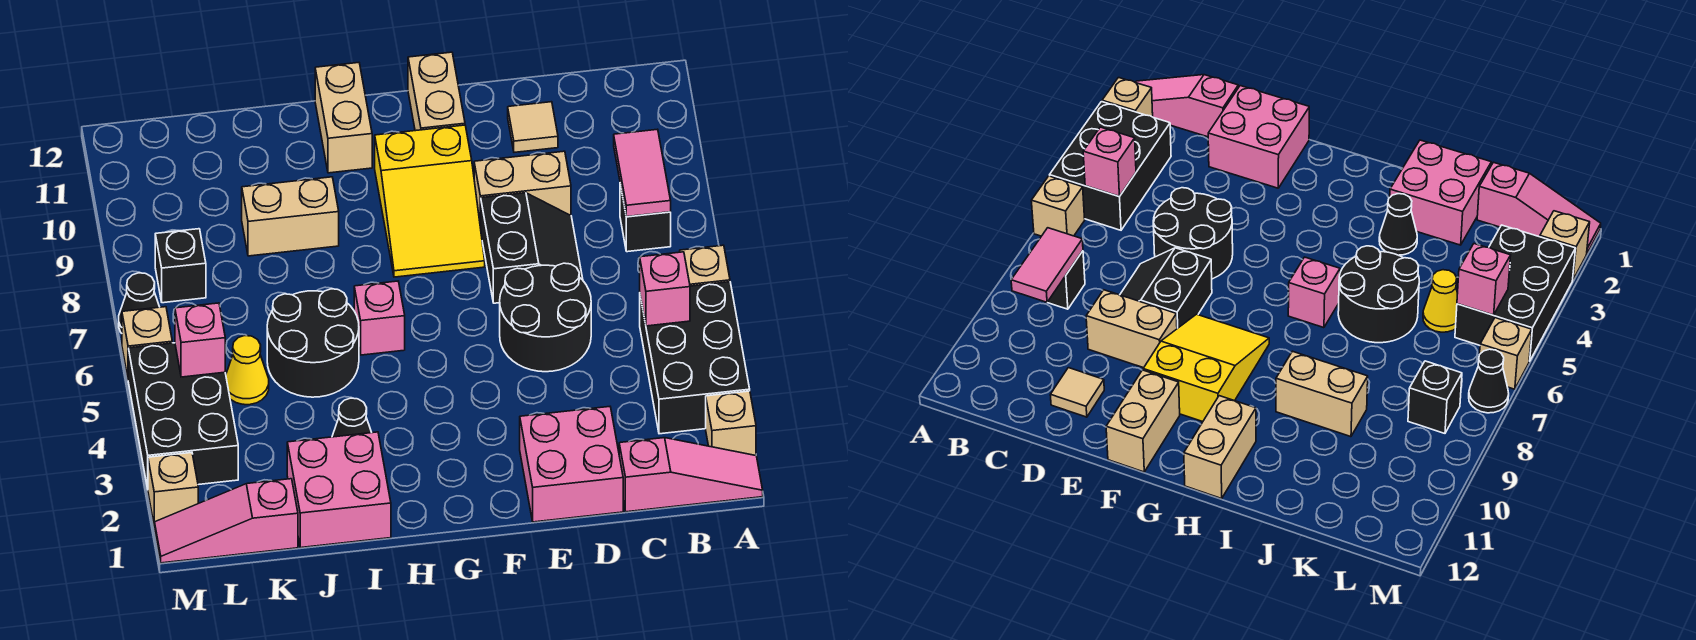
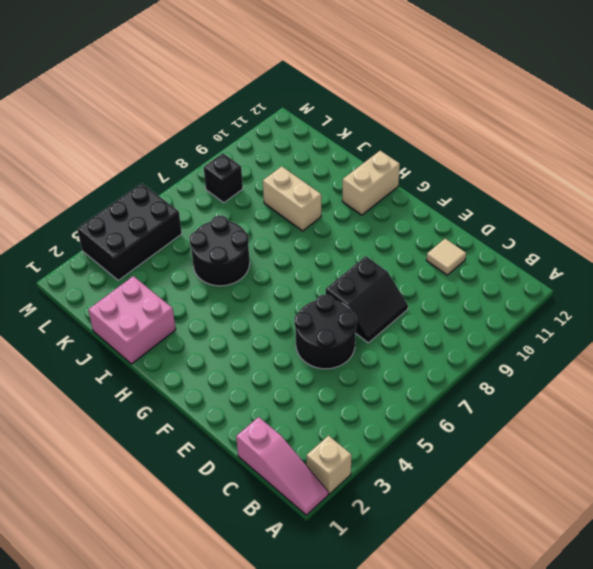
none -> black 2x3 brick [640,282,750,434]
none -> tan 1x1 brick [680,245,730,286]
none -> black 1x1 brick [620,185,671,252]

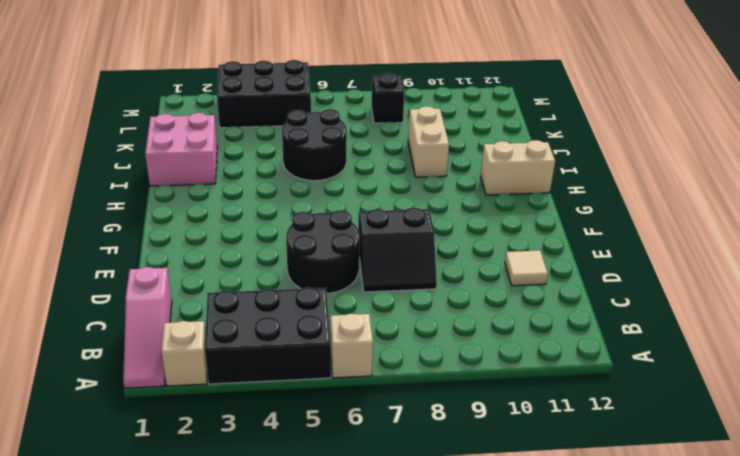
none -> black 1x1 brick [620,185,671,252]
none -> pink 2x2 brick [520,407,623,522]
none -> tan 1x2 brick [474,151,571,228]

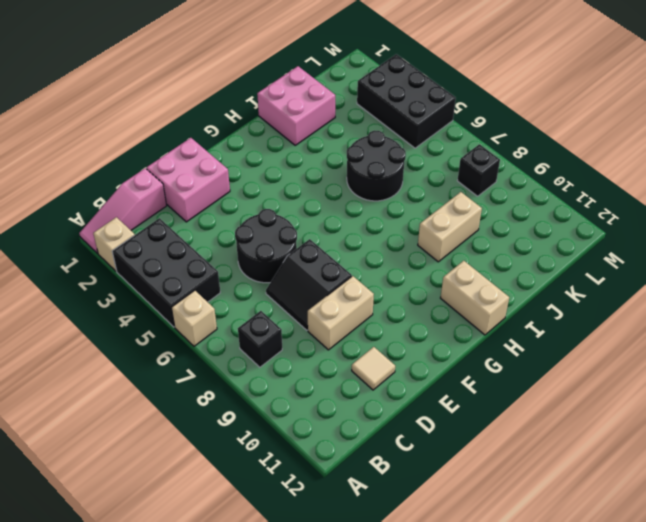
none -> yellow 2x3 slope [375,125,485,277]
none -> tan 1x2 brick [408,52,465,131]
none -> pink 1x1 brick [354,281,405,355]

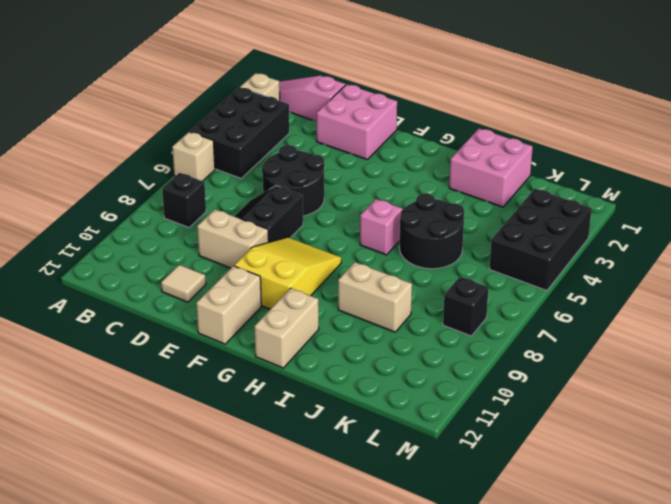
none -> black 1x1 cone [332,398,372,437]
none -> pink 1x3 slope [155,479,298,563]
none -> yellow 1x1 cone [226,336,269,405]

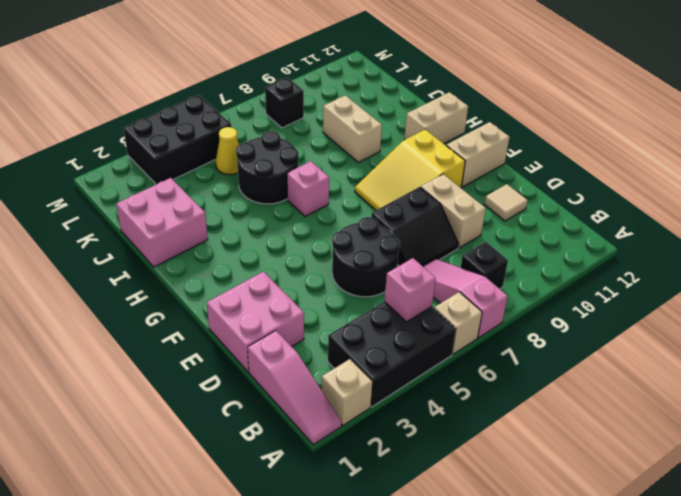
pink 1x3 slope [423,259,508,338] -> pink 1x3 slope moved to [155,479,298,563]
none -> black 1x1 cone [332,398,372,437]
none -> tan 1x1 brick [148,452,198,526]
none -> tan 1x1 brick [122,307,172,377]

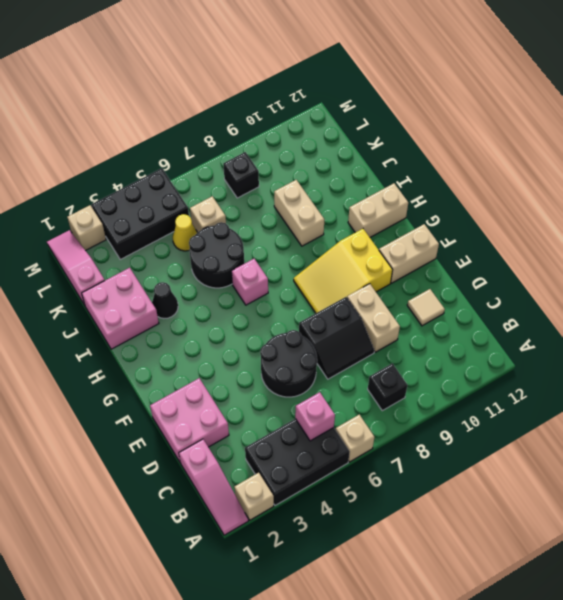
tan 1x1 brick [190,196,226,232] -> tan 1x1 brick moved to [122,307,172,377]
none -> black 1x1 cone [119,273,159,333]
none -> pink 1x2 tile [614,129,671,217]
none -> pink 1x1 brick [175,303,225,377]

